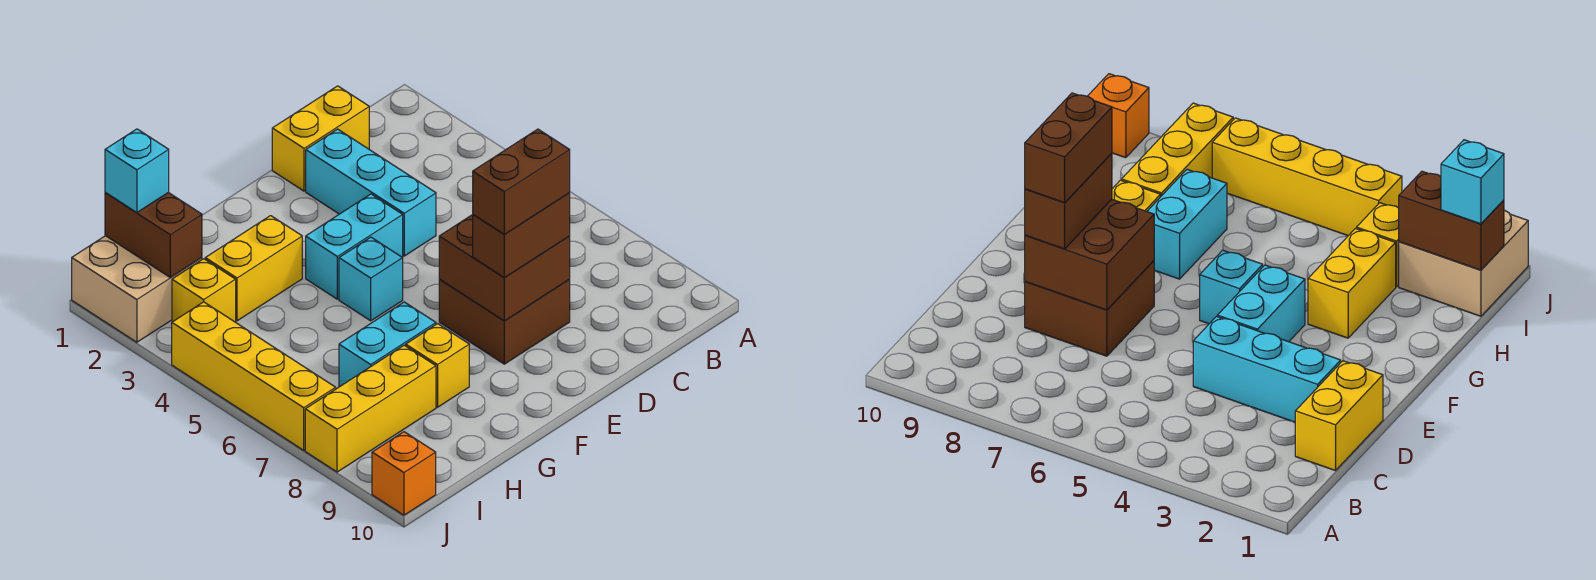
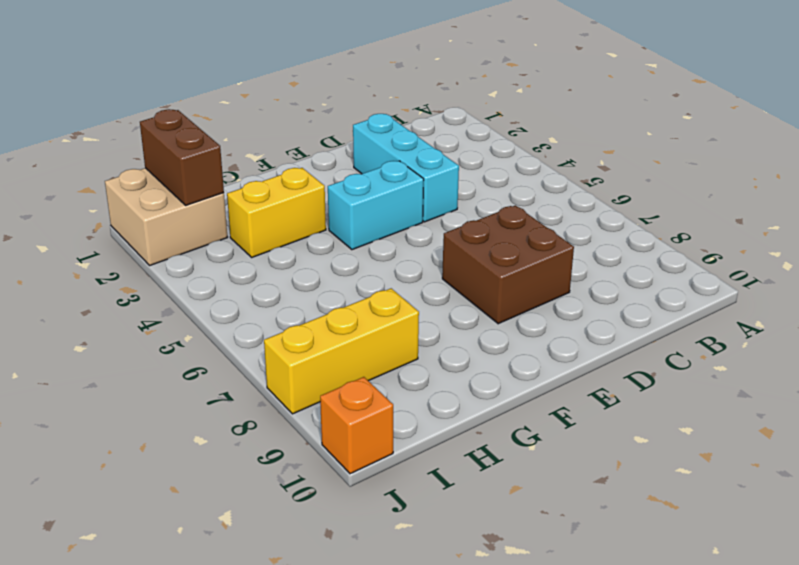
none -> yellow 1x2 brick [272,86,369,191]
none -> cyan 1x1 brick [339,237,403,321]
none -> cyan 1x2 brick [339,302,436,387]

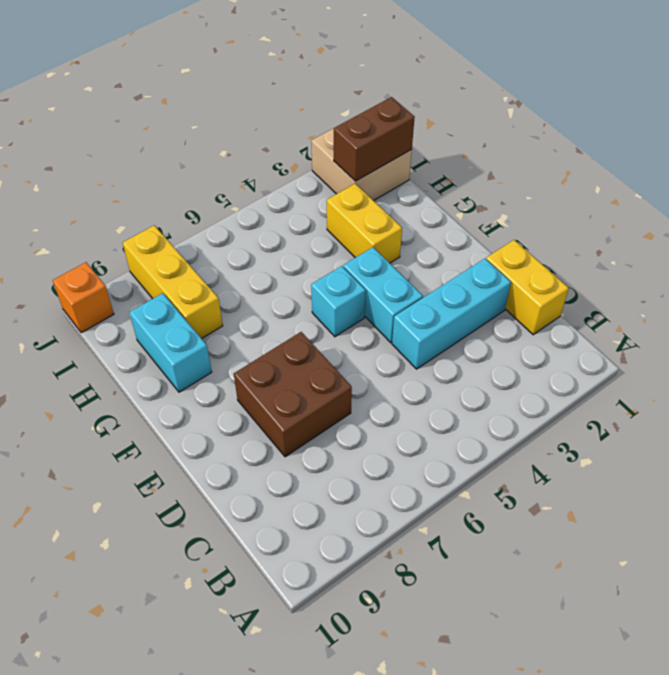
cyan 1x2 brick [130,293,212,392] -> cyan 1x2 brick moved to [339,302,436,387]
none -> yellow 1x1 brick [406,324,469,407]
none -> yellow 1x1 brick [172,259,236,322]
none -> yellow 1x4 brick [172,302,336,450]

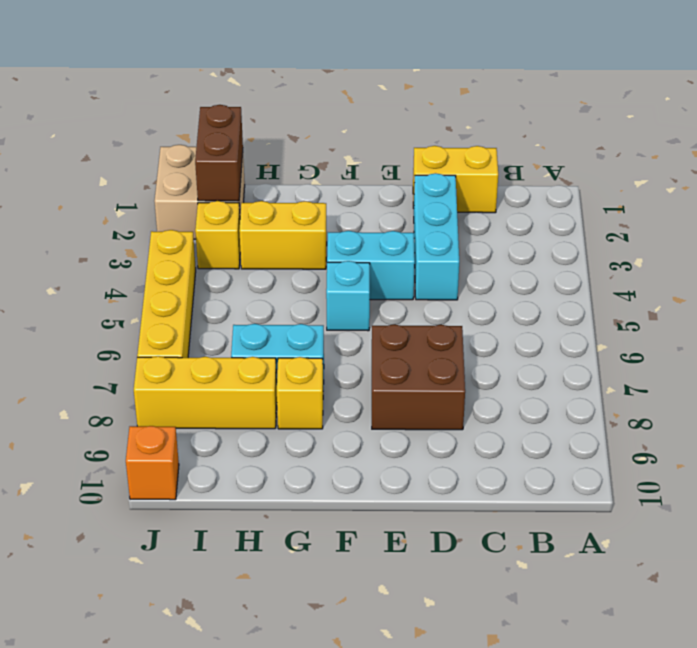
none -> brown 2x2 brick [439,215,570,321]
none -> brown 1x2 brick [473,193,570,278]
none -> cyan 1x1 brick [105,129,169,213]

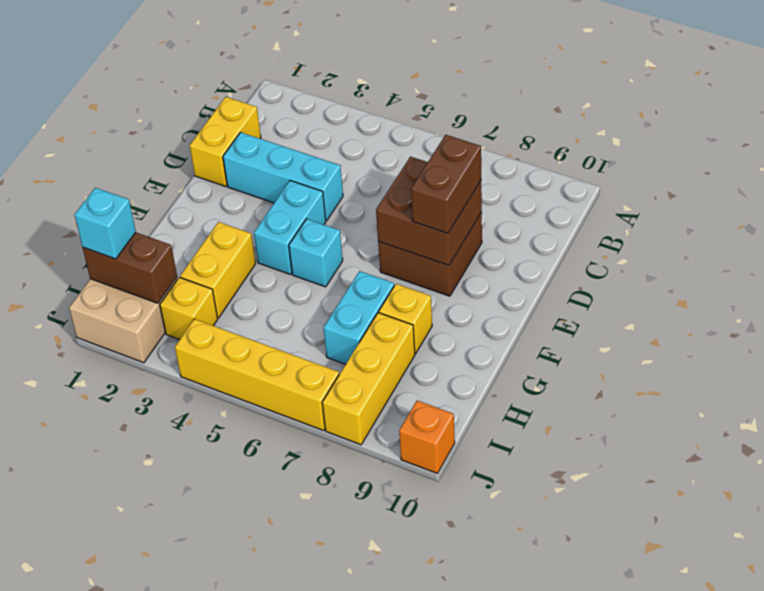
none -> brown 1x2 brick [473,129,570,234]

